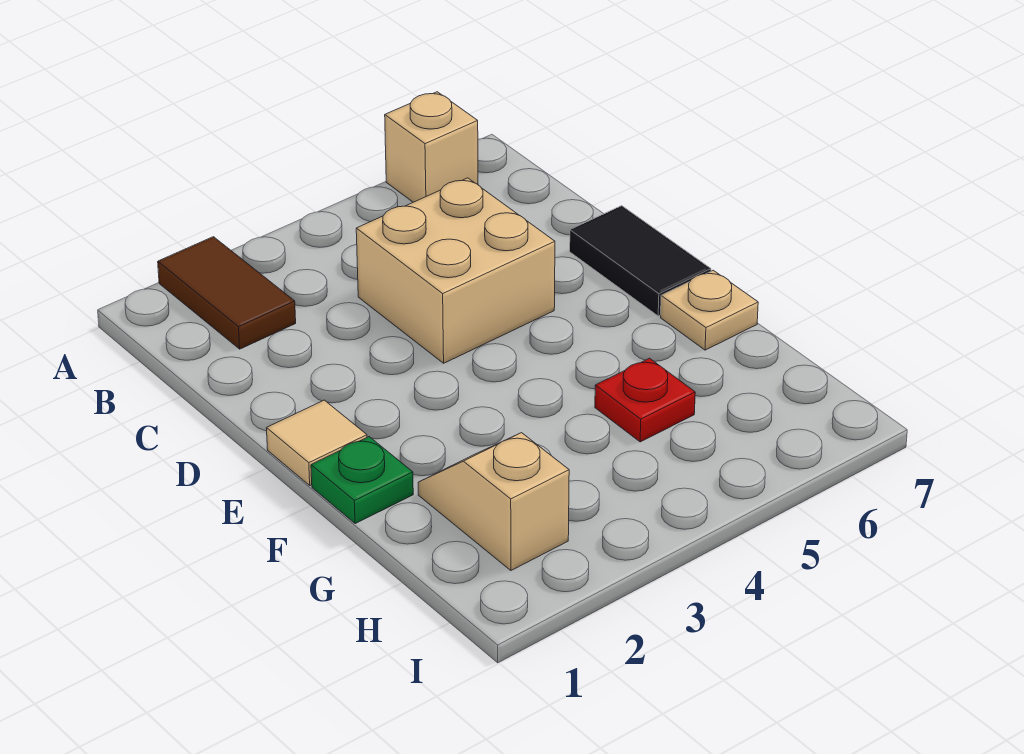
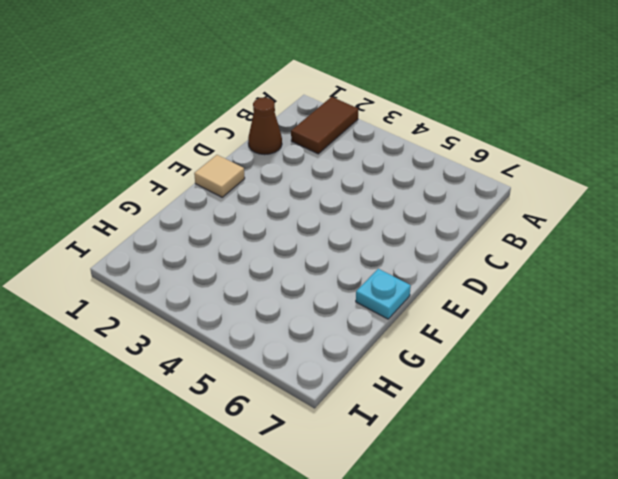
brown 1x1 cone [248,97,282,155] -> none
cyan 1x1 plate [356,269,411,319] -> tan 1x1 plate [661,270,758,350]
none -> tan 1x1 brick [385,92,478,202]
none -> tan 2x2 brick [356,178,555,363]

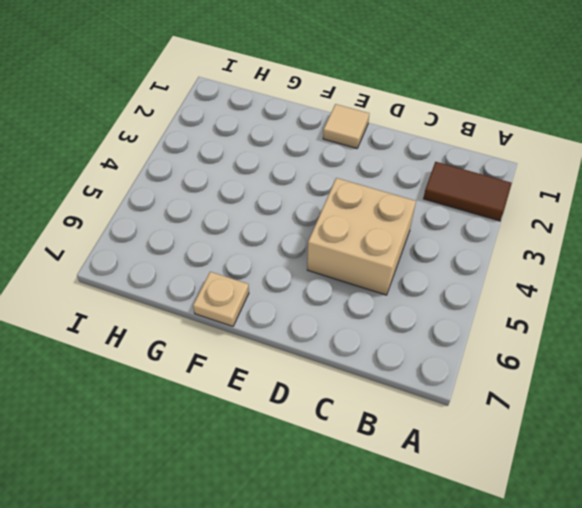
none -> tan 1x1 brick [385,92,478,202]
none -> black 1x2 tile [570,206,711,316]

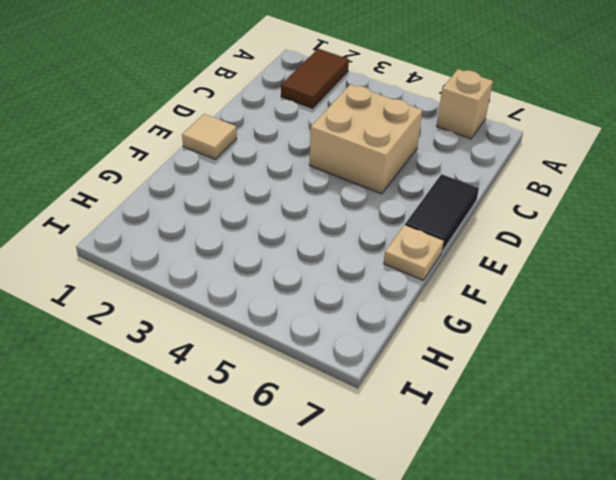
none -> green 1x1 plate [311,437,413,524]
none -> tan 1x2 slope [418,433,569,570]

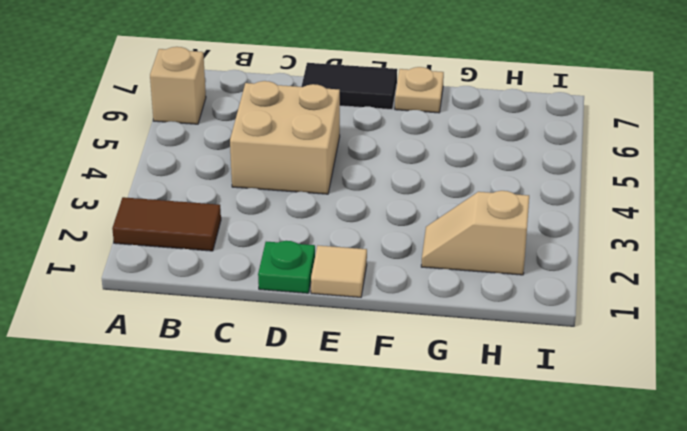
green 1x1 plate [258,241,315,293] -> green 1x1 plate moved to [311,437,413,524]
none -> red 1x1 plate [595,358,695,442]

